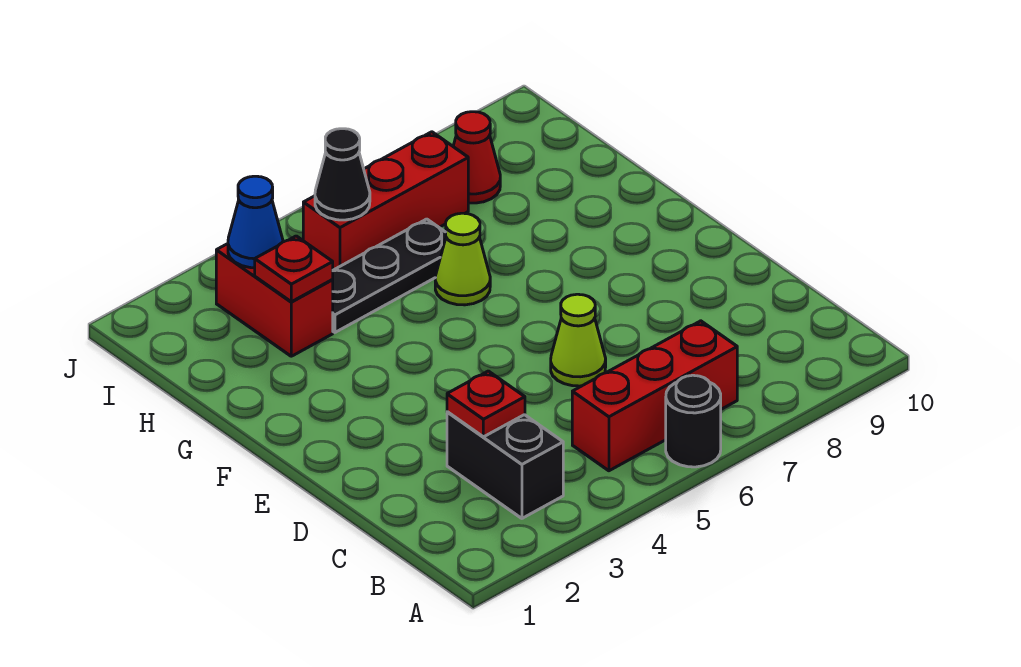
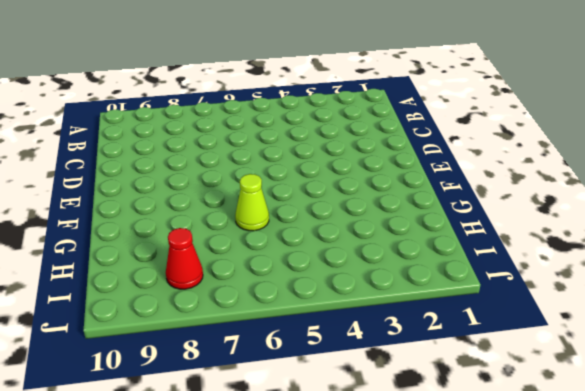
none -> black 1x1 round brick [666,375,721,467]
none -> black 1x2 brick [447,412,563,518]
none -> red 1x3 brick [572,321,737,471]

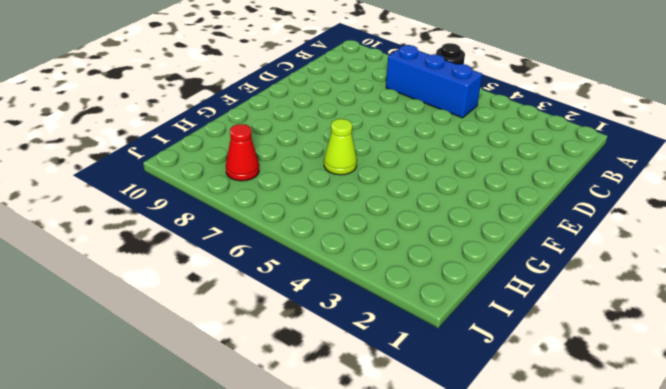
blue 1x3 brick [386,45,482,118] -> red 1x3 brick [572,321,737,471]
none -> black 1x2 brick [447,412,563,518]
none -> lime 1x1 cone [551,294,606,386]
none -> red 1x2 brick [216,244,333,356]

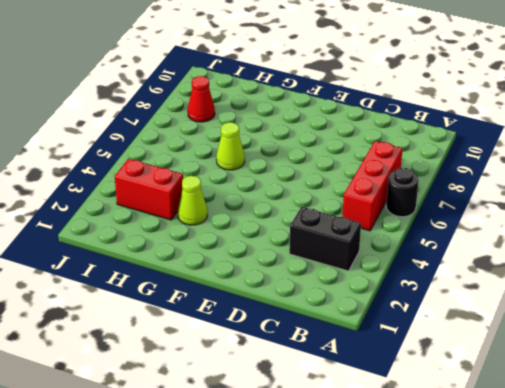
lime 1x1 cone [178,176,208,225] -> lime 1x1 cone moved to [551,294,606,386]
none -> black 1x3 plate [332,219,446,332]
none -> red 1x3 brick [303,132,468,270]
none -> red 1x1 plate [447,371,525,437]

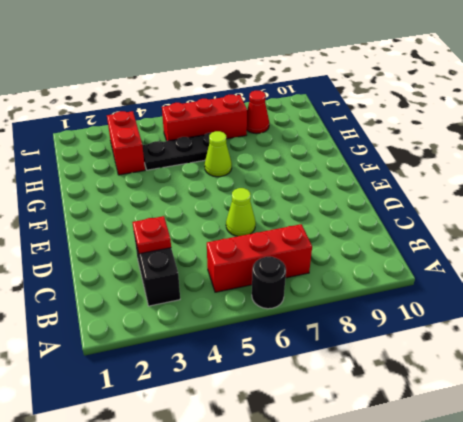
none -> red 1x1 plate [255,236,333,302]
none -> blue 1x1 cone [228,176,283,268]
none -> black 1x1 cone [315,129,370,220]

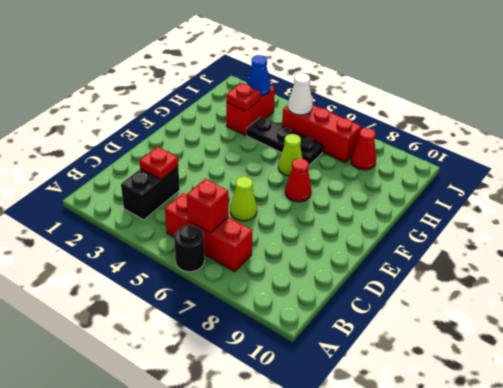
red 1x1 brick [187,179,228,233] -> none
red 1x1 cone [285,159,311,202] -> none
white 1x1 cone [288,73,313,115] -> black 1x1 cone [315,129,370,220]

